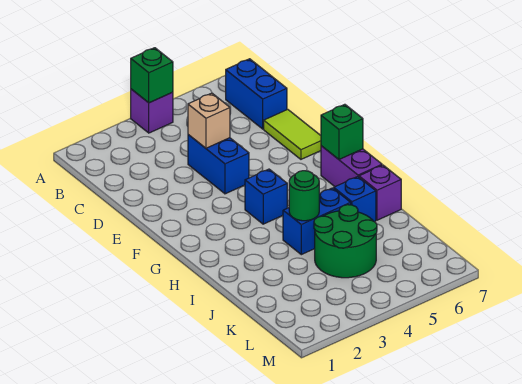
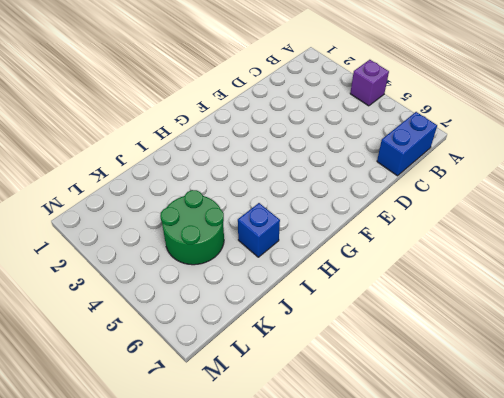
none -> blue 1x2 brick [188,135,249,194]
none -> lime 1x2 tile [264,109,321,159]
none -> blue 1x1 brick [245,169,287,224]

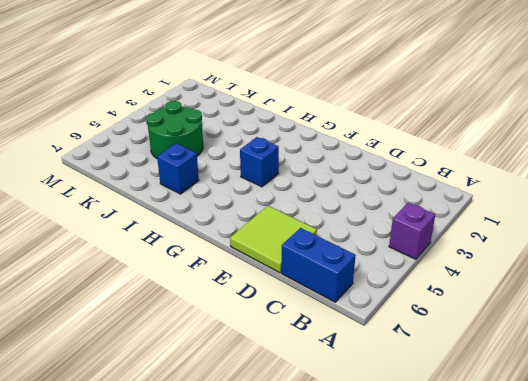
lime 2x2 tile [230,206,317,273] -> lime 1x2 tile [264,109,321,159]
none -> blue 1x2 brick [188,135,249,194]
none -> purple 1x2 brick [321,146,382,187]
none -> blue 1x2 brick [283,188,351,255]

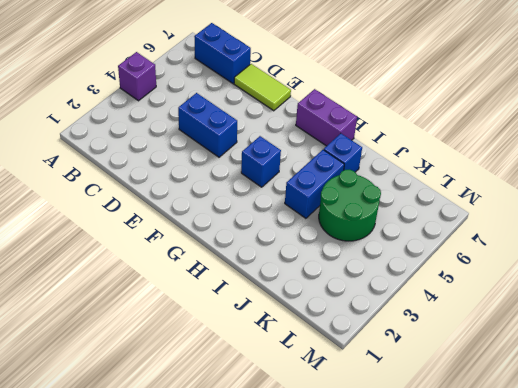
none -> purple 1x1 brick [359,165,401,220]
none -> green 1x1 brick [131,48,173,103]
none -> tan 1x1 brick [188,93,230,148]

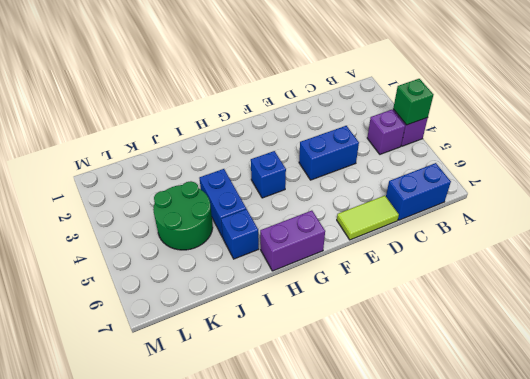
purple 1x1 brick [367,110,405,154] -> purple 1x1 brick moved to [359,165,401,220]
none -> tan 1x1 brick [188,93,230,148]
none -> green 1x1 brick [321,104,363,159]
none -> green 1x1 round brick [289,171,319,221]

